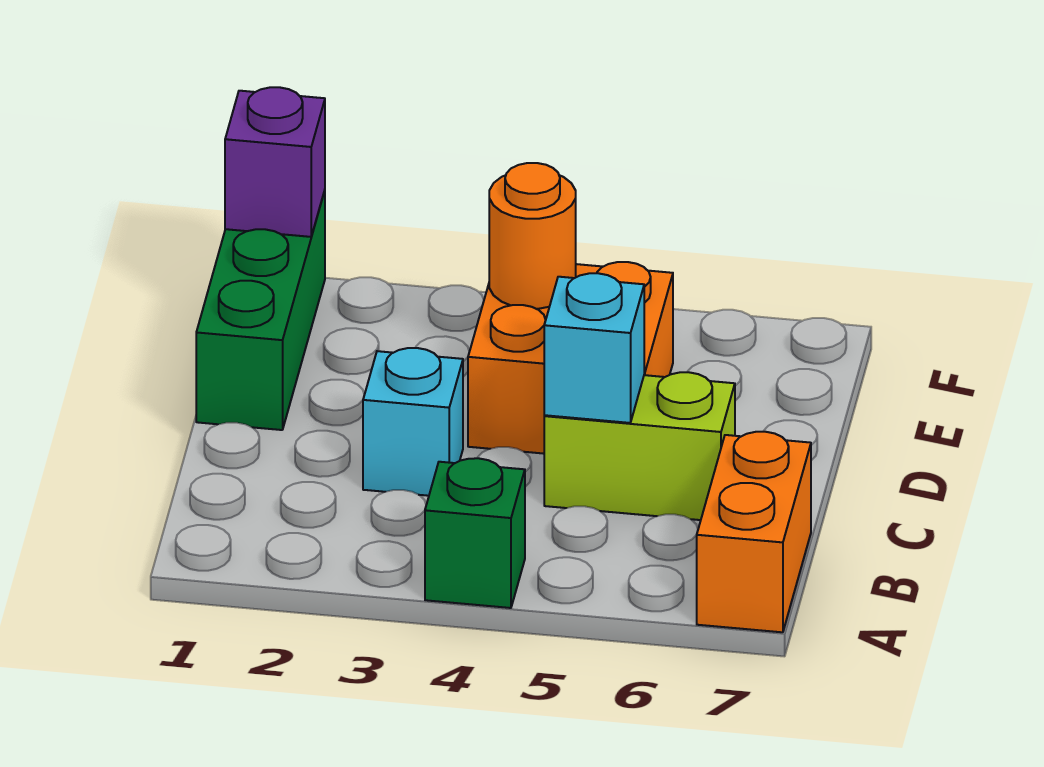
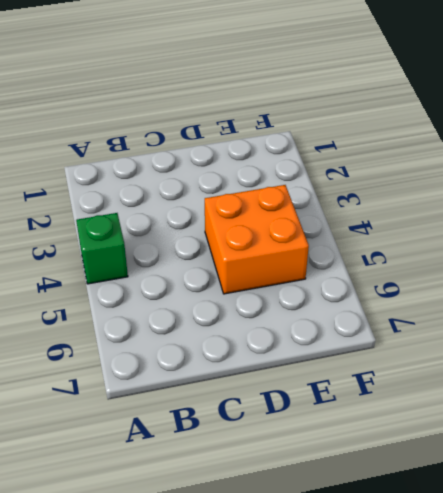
none -> orange 1x2 brick [697,432,811,632]
none -> cyan 1x1 brick [363,348,463,496]

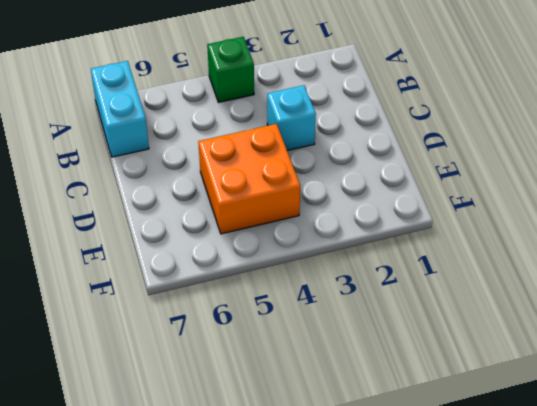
cyan 1x2 brick [91,61,149,157] -> orange 1x2 brick [697,432,811,632]
none -> lime 1x2 brick [544,372,735,520]
none -> green 1x3 brick [196,191,325,430]

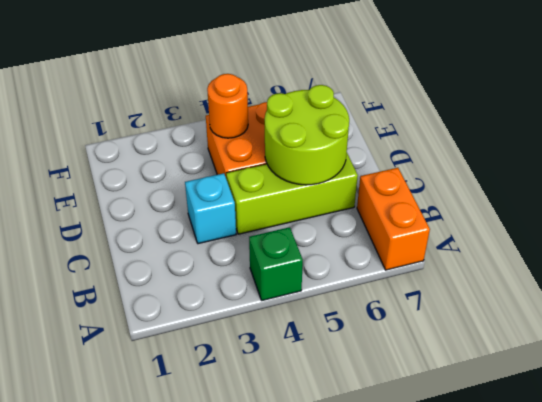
lime 1x3 brick [226,153,358,234] -> lime 1x2 brick [544,372,735,520]
lime 2x2 round brick [265,85,349,185] -> cyan 1x1 brick [544,273,644,423]
none -> green 1x3 brick [196,191,325,430]
none -> purple 1x1 brick [225,87,325,237]

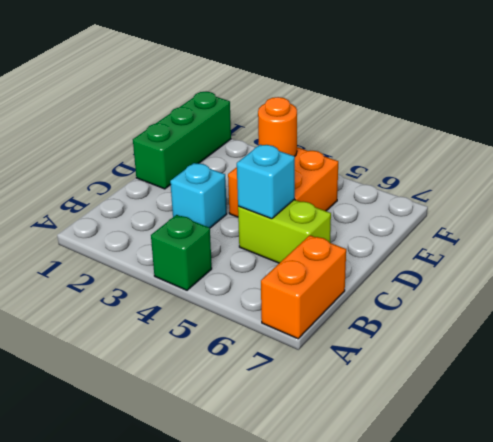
none -> purple 1x1 brick [225,87,325,237]

